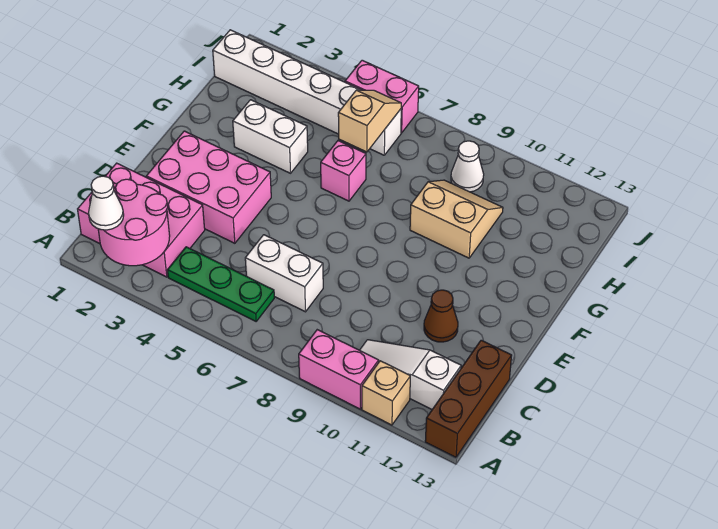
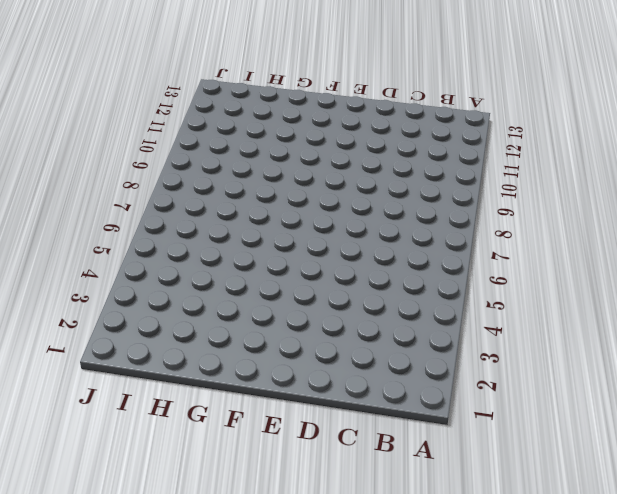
none -> pink 1x2 brick [299,330,379,409]
none -> tan 1x1 brick [362,361,410,425]
none -> brown 1x3 brick [425,340,512,457]

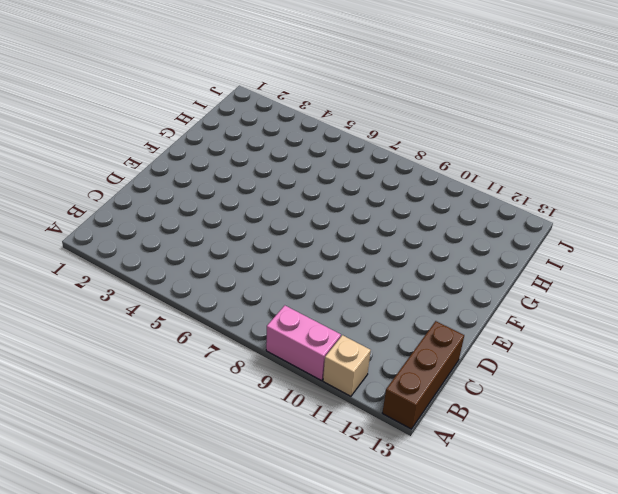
none -> pink 2x3 brick [78,163,205,277]
none -> green 1x3 plate [168,247,274,321]
none -> white 1x3 slope [360,340,461,409]

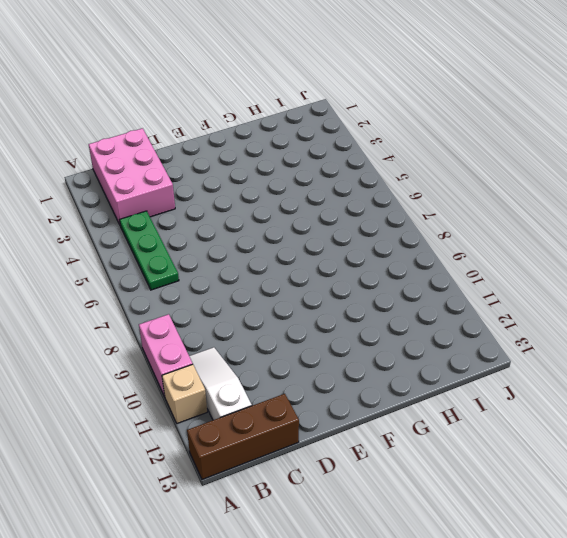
none -> white 1x2 brick [245,235,323,312]
none -> pink 2x3 brick [146,131,271,243]
none -> brown 1x1 cone [424,290,458,342]

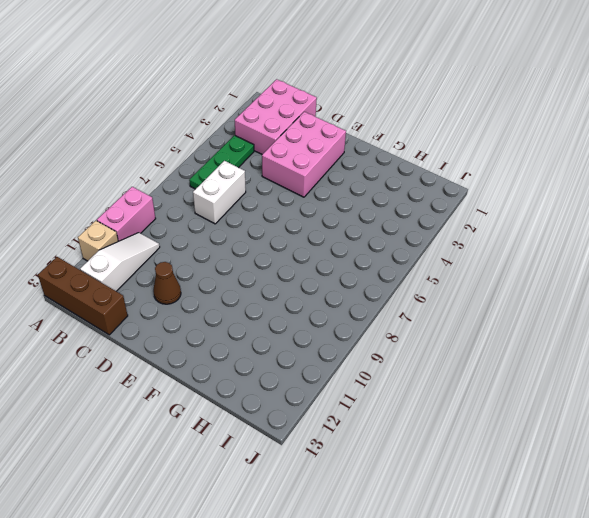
none -> white 1x2 brick [233,100,308,173]
none -> pink 1x1 brick [321,141,366,201]
none -> tan 2x2 slope [410,180,503,258]

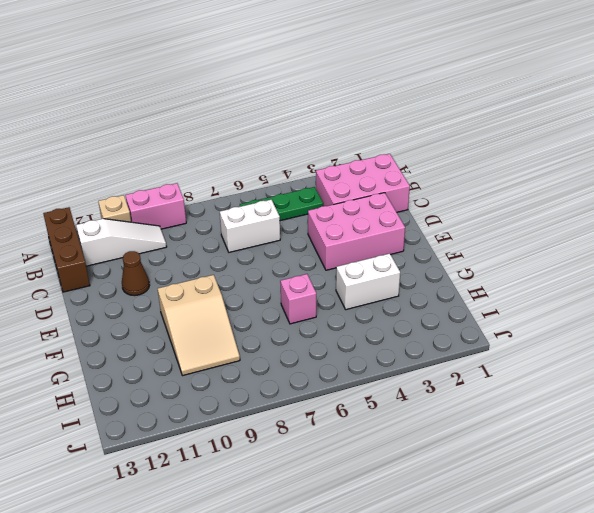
tan 2x3 slope [158,275,240,376] -> tan 2x2 slope [410,180,503,258]
none -> white 1x6 brick [213,30,401,155]
none -> white 1x1 cone [451,141,484,192]
none -> pink 1x2 brick [345,60,419,133]

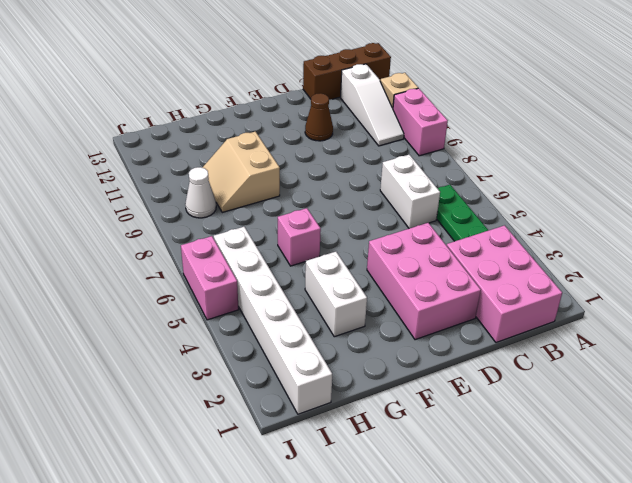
none -> pink 2x2 round brick [98,179,170,266]
none -> tan 1x2 slope [338,90,401,152]
none -> white 1x1 cone [89,176,124,230]

